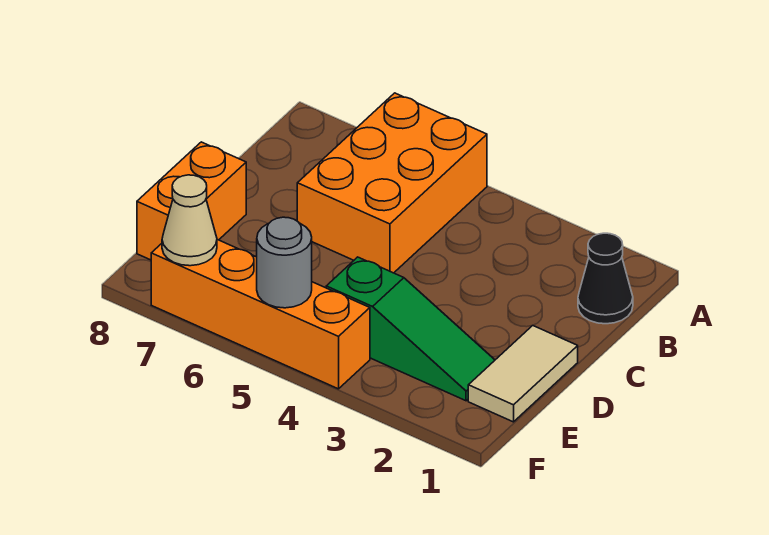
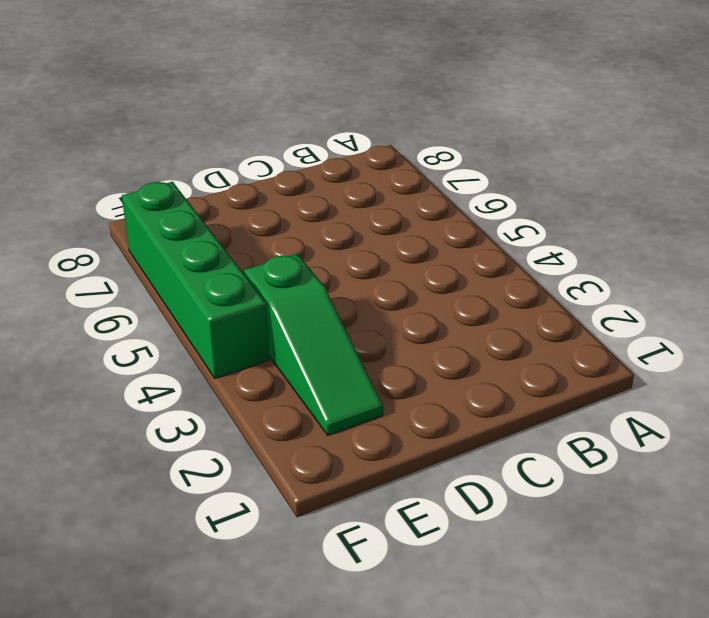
green 1x4 brick [122,182,269,379] -> orange 1x4 brick [151,240,370,389]
none -> orange 2x3 brick [297,93,487,273]
none -> black 1x1 cone [578,233,633,324]

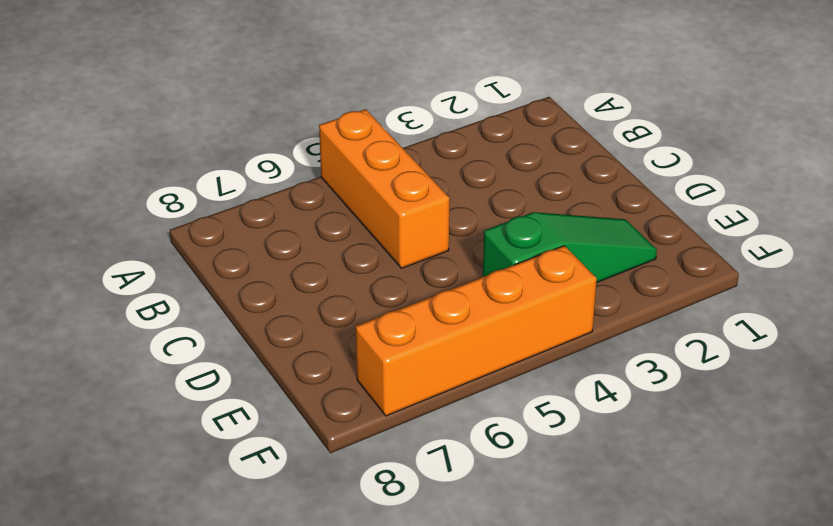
orange 1x3 brick [319,109,449,268] -> orange 2x3 brick [297,93,487,273]
none -> black 1x1 cone [578,233,633,324]
none -> tan 1x2 tile [468,326,578,422]

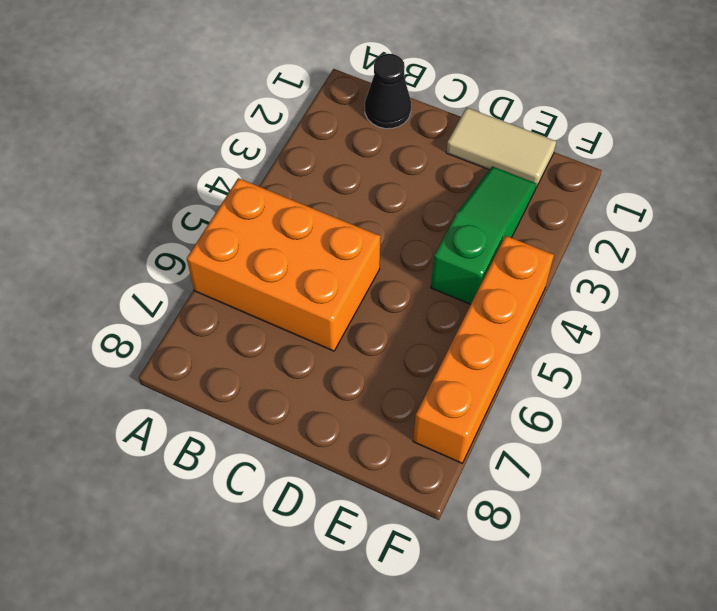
none -> orange 1x2 brick [137,142,246,260]
none -> grey 1x1 round brick [257,217,312,308]

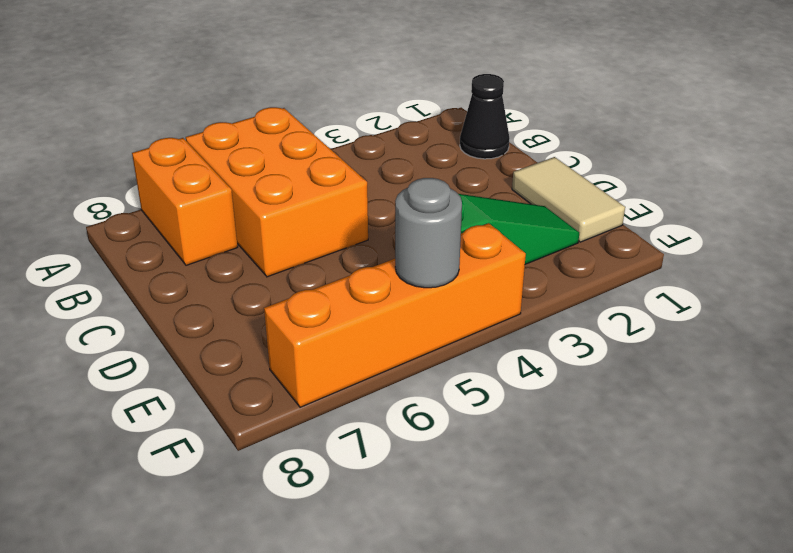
orange 1x2 brick [132,138,238,265] -> orange 1x2 brick moved to [137,142,246,260]
none -> tan 1x1 cone [162,175,217,266]

